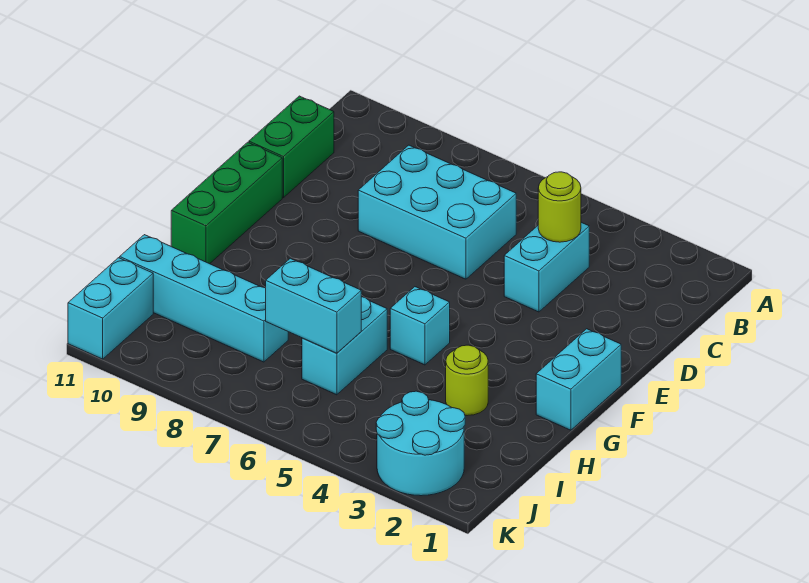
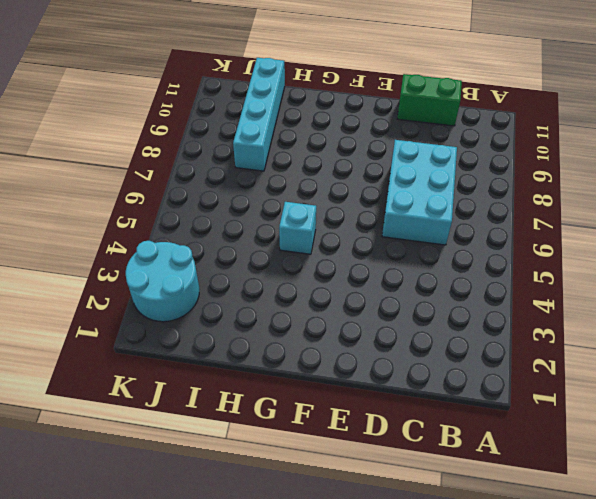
none -> cyan 1x2 brick [504,222,589,312]
none -> green 1x3 brick [171,142,282,264]
none -> cyan 1x2 brick [536,329,621,430]

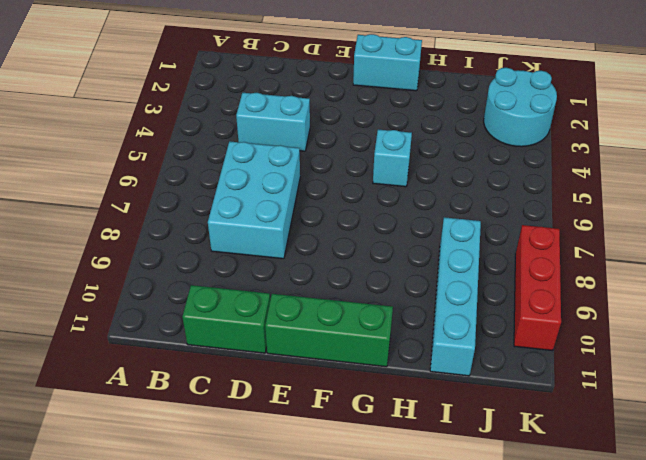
red 1x3 brick [514,225,561,351] -> none
none -> lime 1x1 round brick [446,345,488,416]
none -> cyan 1x2 brick [302,297,387,395]
none -> cyan 1x2 brick [68,258,153,359]

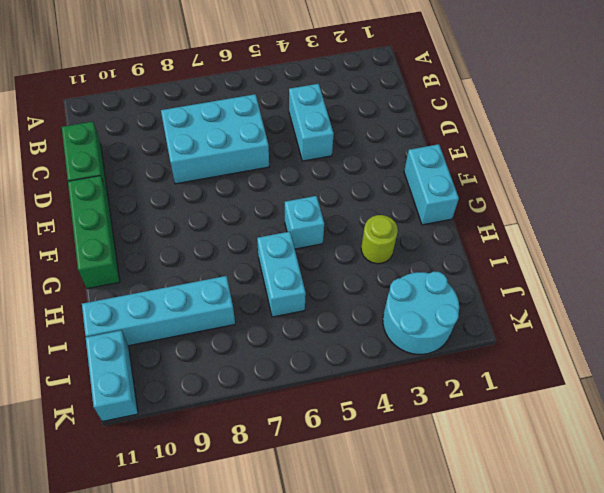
none -> lime 1x1 round brick [538,172,581,242]
none -> cyan 1x2 brick [266,258,361,353]

